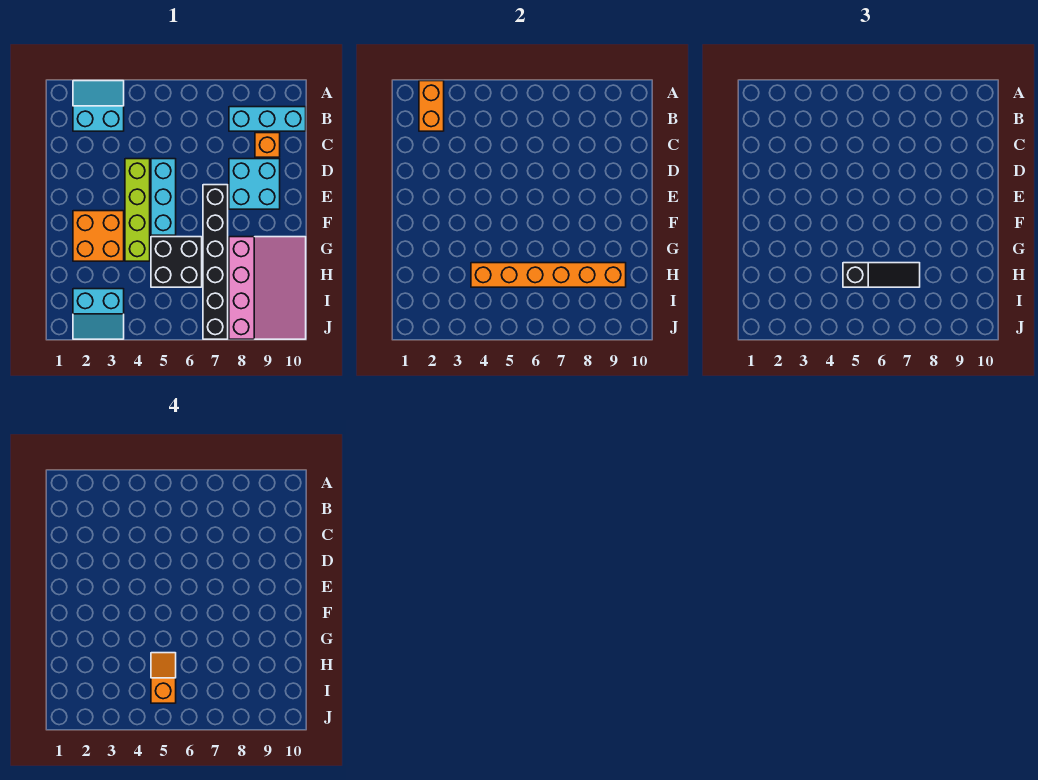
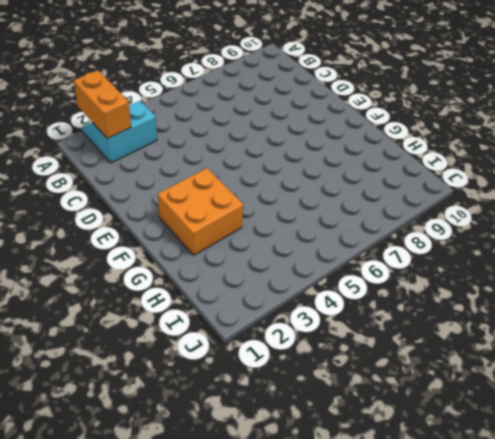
none -> cyan 1x3 brick [229,107,306,131]
none -> orange 1x1 brick [255,133,280,157]
none -> lime 1x4 brick [125,159,150,261]

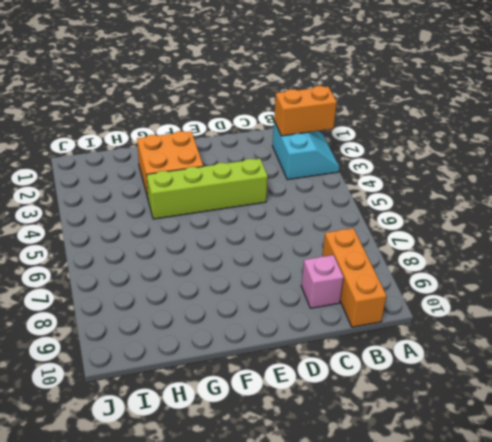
orange 1x3 brick [322,228,387,327] -> cyan 1x3 brick [229,107,306,131]
pink 1x1 brick [301,255,344,308] -> orange 1x1 brick [255,133,280,157]
none -> cyan 1x3 brick [151,159,176,235]
none -> cyan 2x2 brick [229,159,280,209]
none -> black 1x6 brick [203,185,228,339]

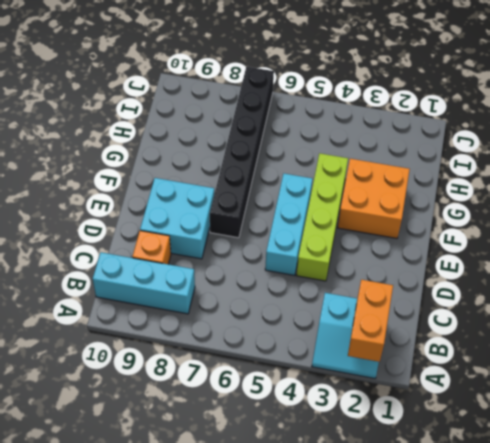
none -> black 2x2 brick [151,237,202,287]
none -> pink 3x4 slope [229,237,306,339]
none -> cyan 2x2 slope [73,289,124,339]

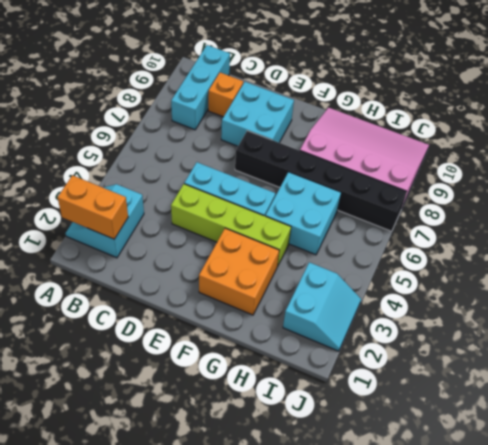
cyan 2x2 brick [265,172,341,255] -> black 2x2 brick [151,237,202,287]
none -> orange 1x6 brick [471,263,626,287]
none -> black 1x3 slope [843,263,920,287]
none -> orange 1x2 slope [151,653,176,703]

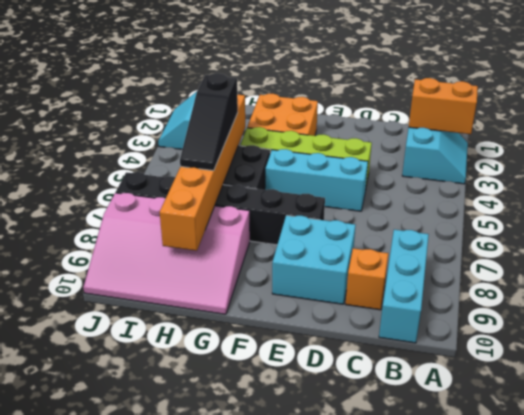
none -> orange 1x2 slope [151,653,176,703]

